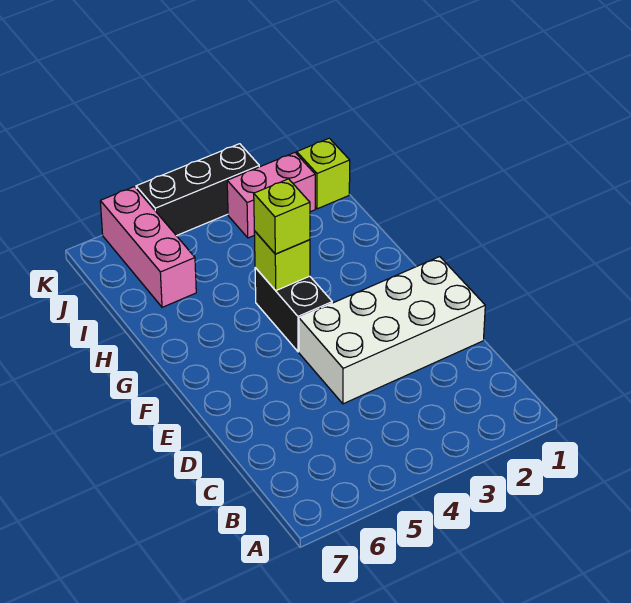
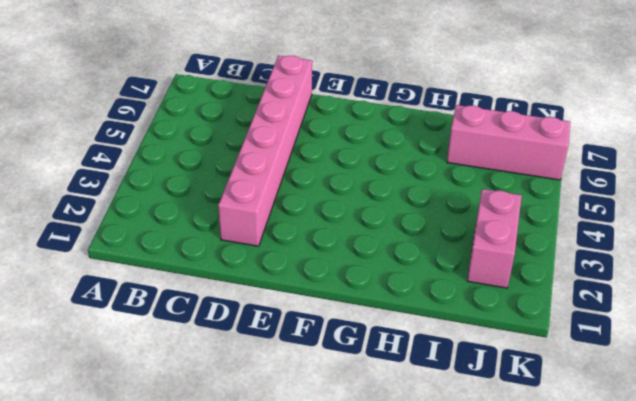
pink 1x6 brick [218,56,312,246] -> white 2x4 brick [299,257,485,404]
none -> black 1x2 brick [255,268,332,352]
none -> lime 1x1 brick [297,138,350,209]

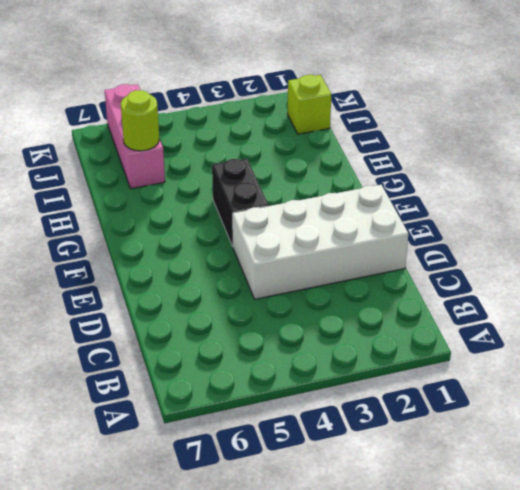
lime 1x1 round brick [121,90,159,151] -> none
none -> pink 1x2 brick [227,153,315,238]
none -> black 1x3 brick [136,144,259,236]

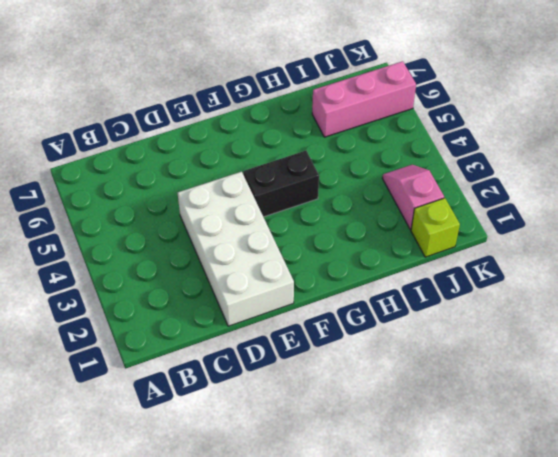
pink 1x2 slope [382,165,444,230] -> pink 1x2 brick [227,153,315,238]
none -> black 1x3 brick [136,144,259,236]
none -> lime 1x1 brick [254,231,310,291]

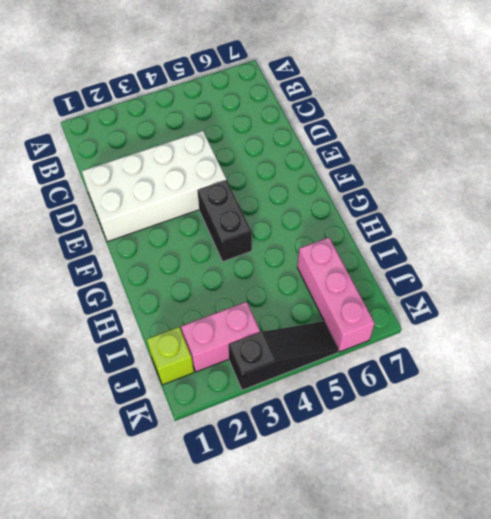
black 1x3 slope [228,321,339,390] -> black 1x3 brick [136,144,259,236]
none -> lime 1x1 brick [254,231,310,291]
none -> lime 1x1 brick [254,179,310,254]

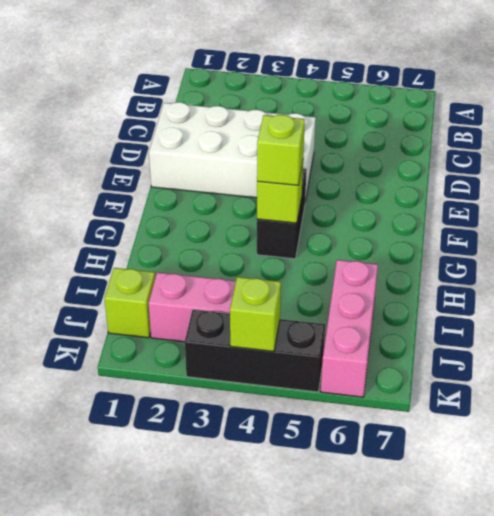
lime 1x1 brick [230,277,281,351] -> none

